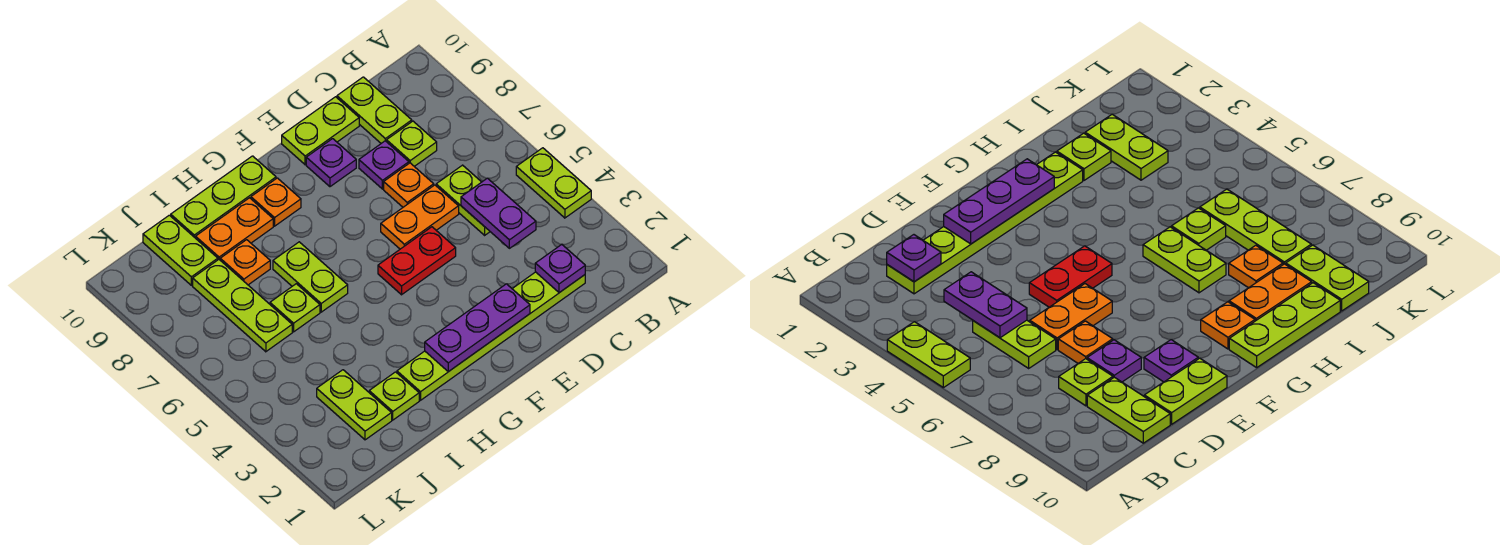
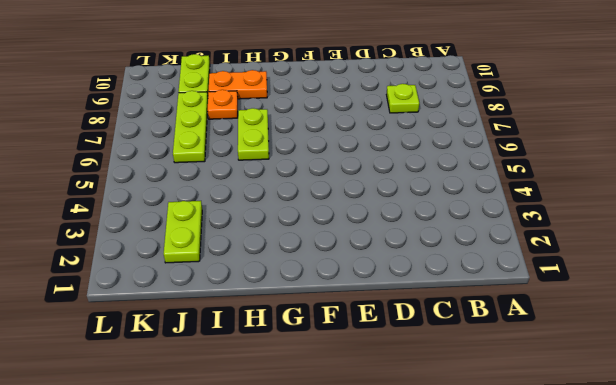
none -> lime 1x2 plate [516,148,591,218]
none -> lime 1x6 plate [397,272,585,400]
none -> lime 1x2 plate [436,165,490,235]

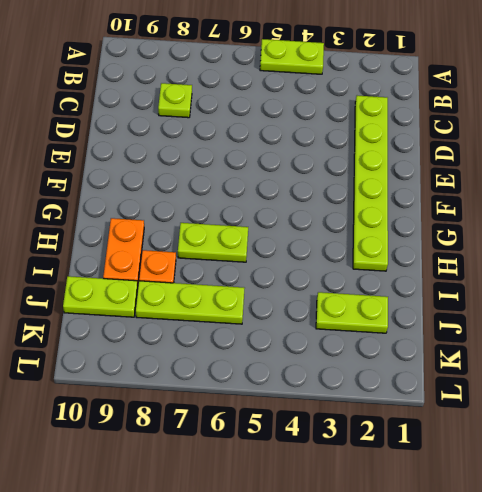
none -> lime 1x2 plate [436,165,490,235]
none -> lime 1x2 plate [337,77,412,143]
none -> orange 1x2 plate [381,185,459,249]

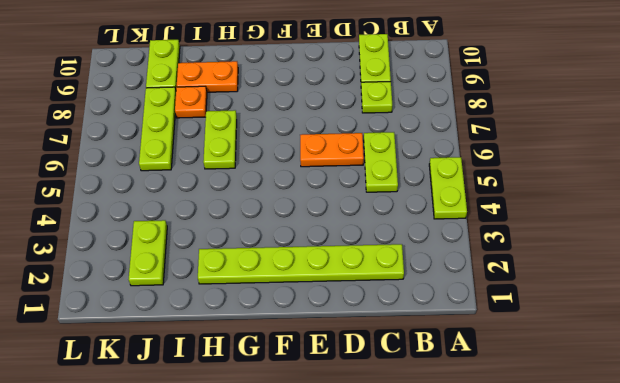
none -> orange 1x1 plate [384,163,434,207]
none -> purple 1x1 plate [359,141,409,189]
none -> lime 1x2 plate [282,97,359,165]

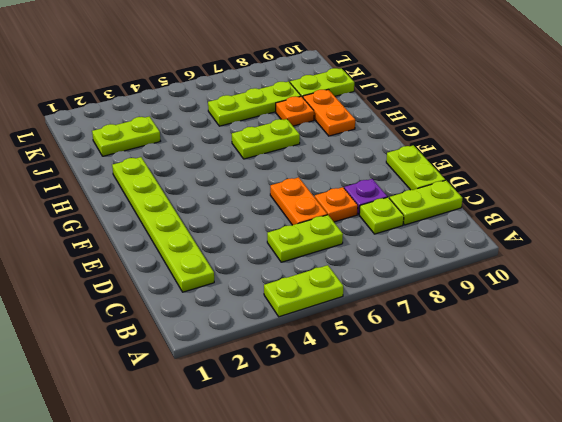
none -> red 1x2 plate [378,227,456,295]
none -> purple 1x1 plate [306,139,356,187]
none -> orange 1x1 plate [251,178,301,226]

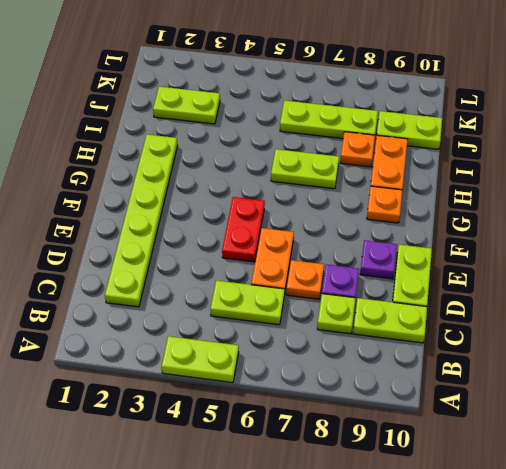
none -> lime 1x3 plate [171,156,276,238]
none -> lime 1x1 plate [369,372,419,420]
none -> lime 1x1 plate [270,284,320,332]

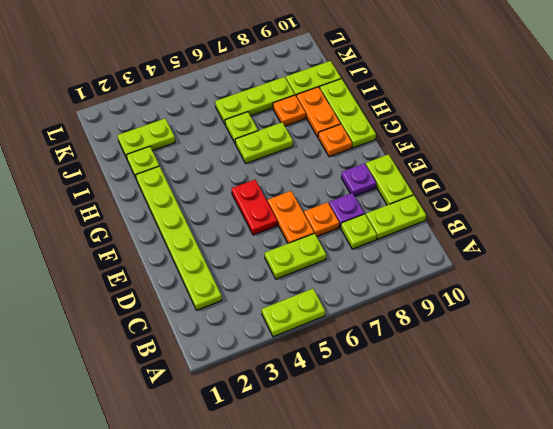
none -> purple 1x1 plate [535,245,585,293]
none -> purple 1x2 plate [461,178,536,248]
none -> purple 1x3 plate [425,284,530,372]

